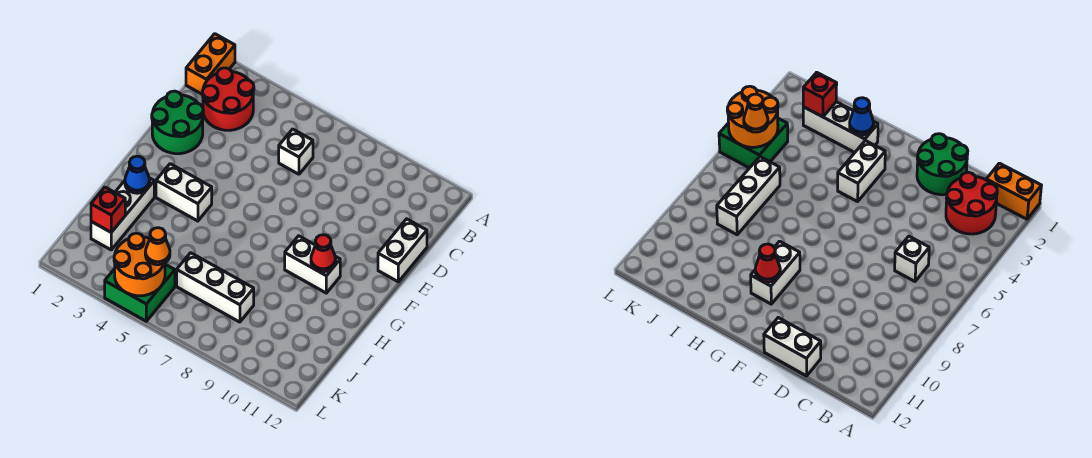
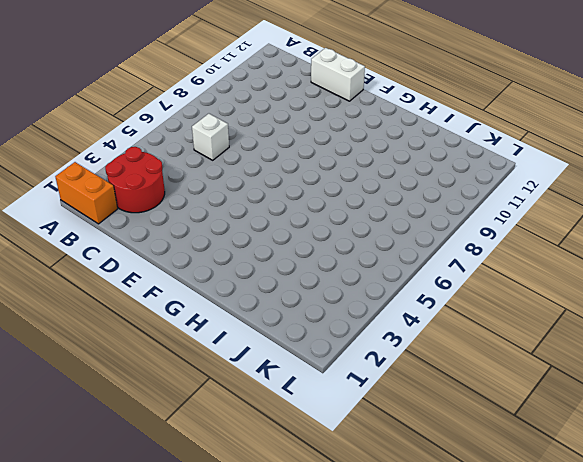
none -> green 2x2 round brick [152,91,203,154]
none -> white 1x2 brick [156,164,212,221]
none -> white 1x2 brick [285,236,340,293]

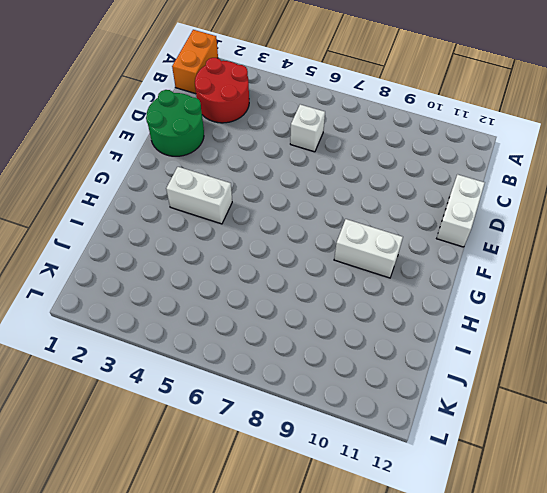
none -> white 1x3 brick [91,178,154,250]
none -> white 1x3 brick [177,253,254,322]
none -> green 2x2 brick [105,264,175,321]

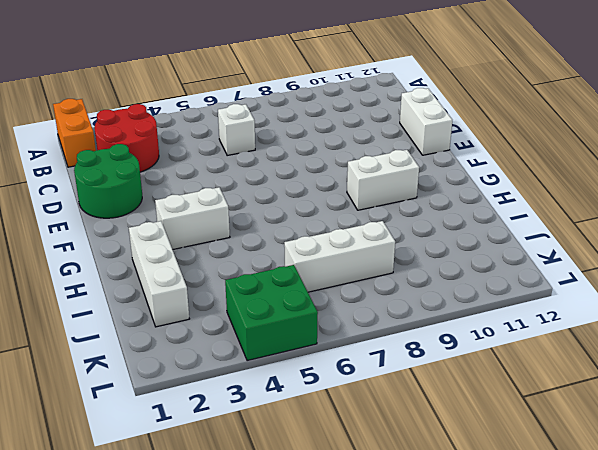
none -> red 1x1 cone [311,235,336,272]
none -> blue 1x1 cone [125,156,150,193]
none -> red 1x1 brick [91,187,125,232]

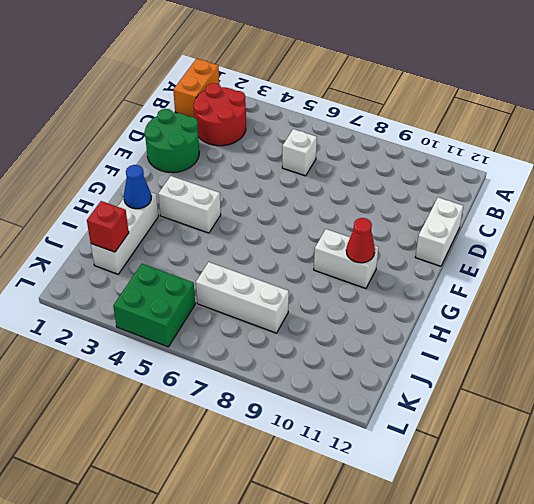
none -> orange 2x2 round brick [114,233,165,296]
none -> orange 1x1 cone [145,228,170,265]

